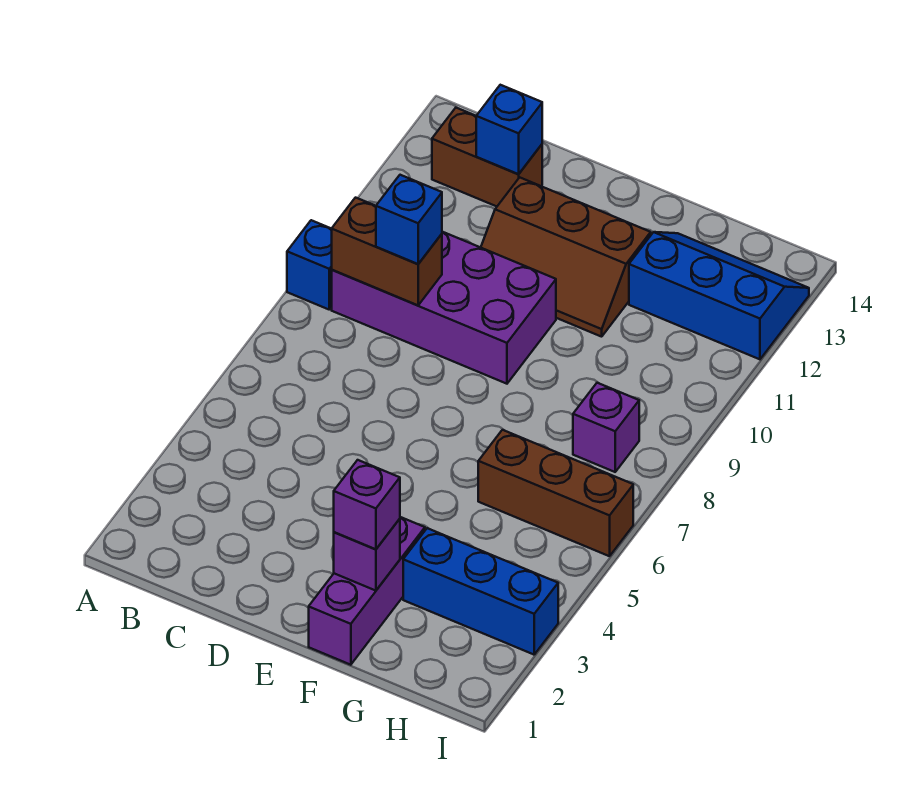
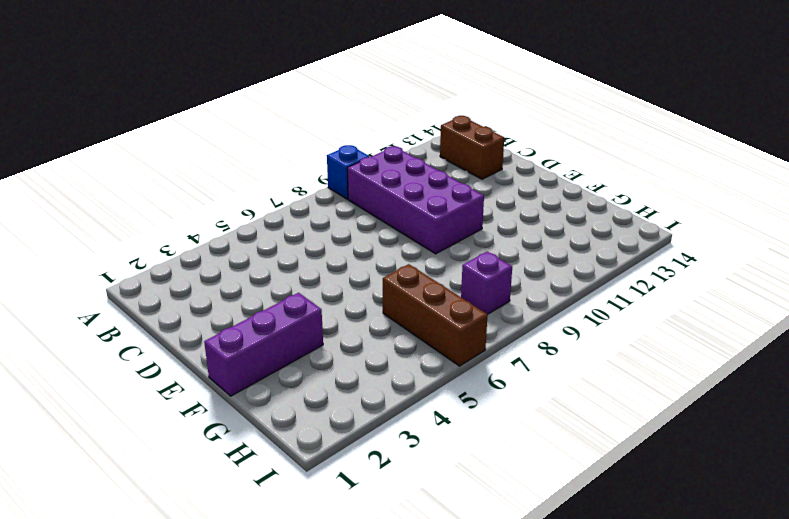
none -> brown 2x3 slope [481,177,651,337]
none -> blue 1x3 brick [403,528,558,655]
none -> blue 2x3 slope [629,232,809,359]

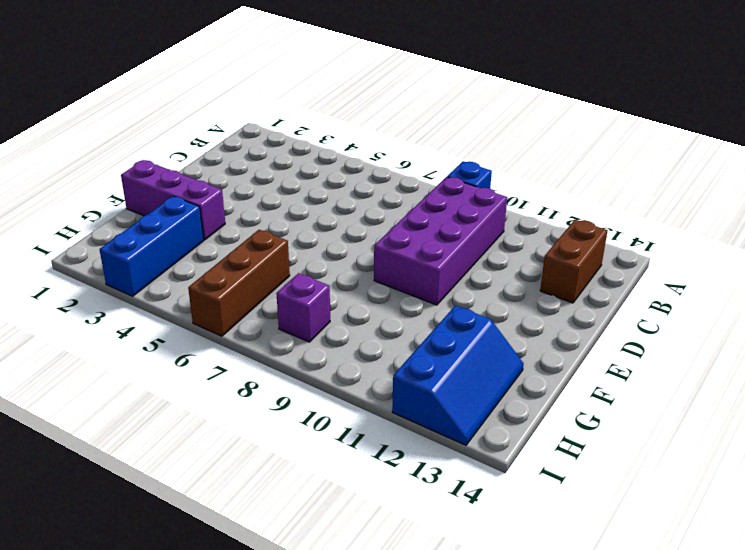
none -> brown 2x3 slope [481,177,651,337]
none -> brown 1x2 brick [332,198,442,305]
none -> blue 1x1 brick [476,85,542,174]

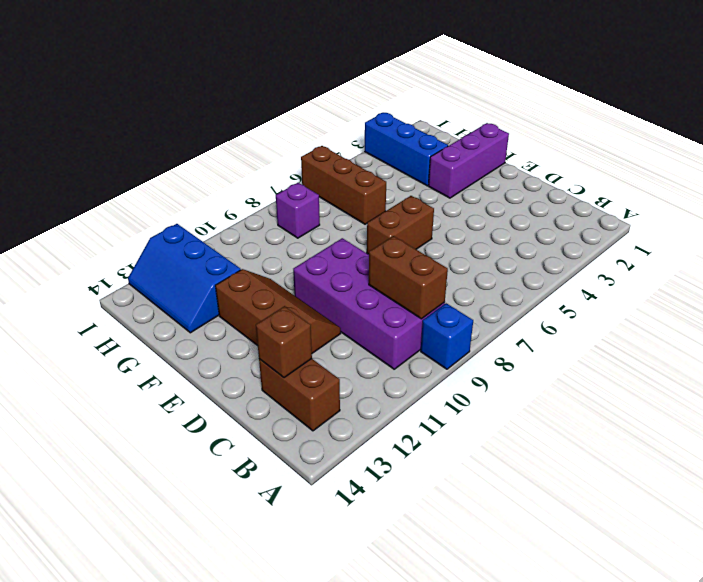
brown 1x1 brick [256,306,312,378] -> blue 1x1 brick [476,85,542,174]
brown 1x2 brick [367,196,434,254] -> none
none -> purple 1x1 brick [334,519,400,591]
none -> blue 1x1 brick [376,175,442,264]
none -> purple 1x1 brick [334,460,400,549]

